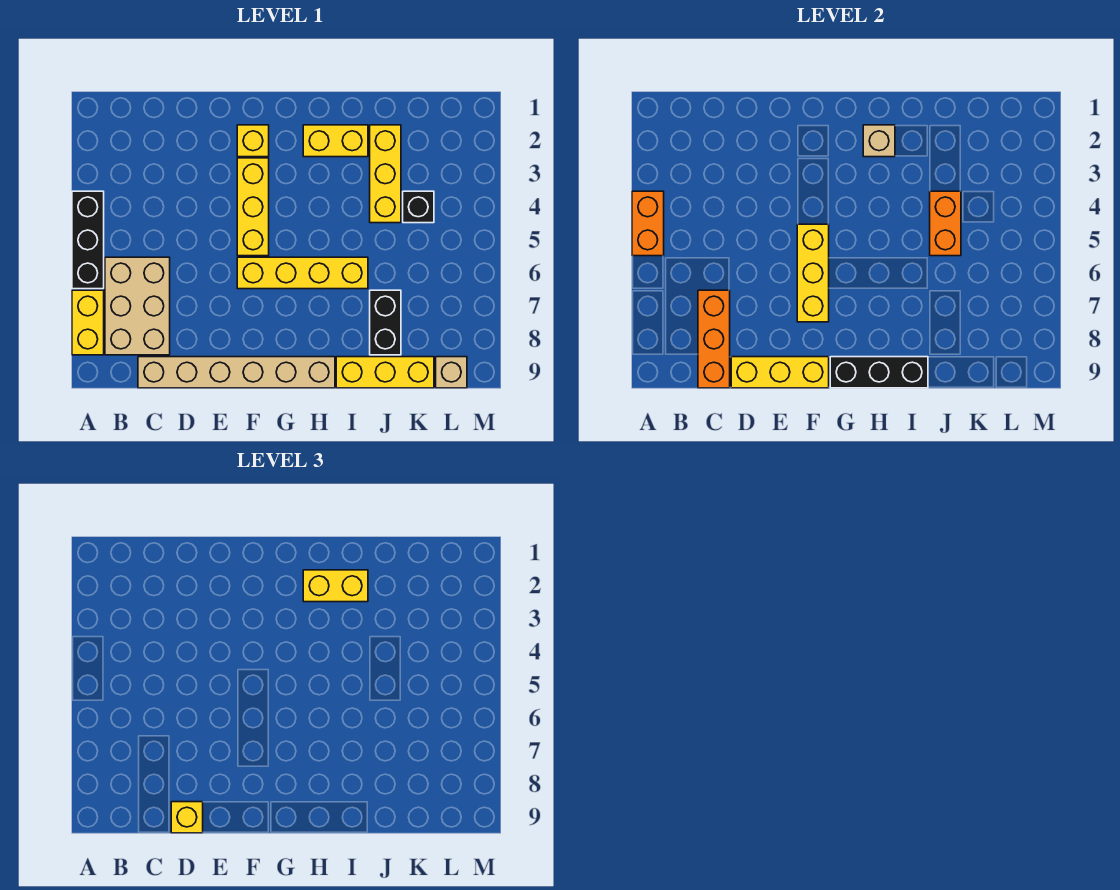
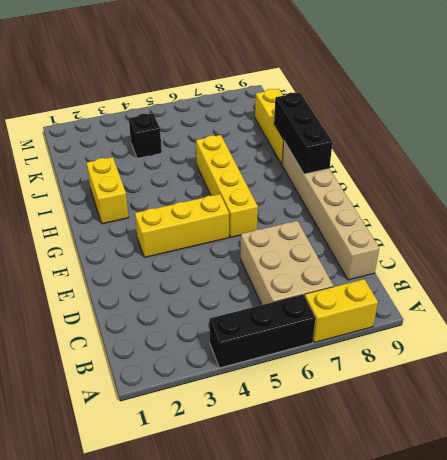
tan 2x3 brick [240,221,334,305] -> tan 2x3 brick turned to [105,257,170,355]
none -> yellow 1x1 brick [237,125,269,157]
none -> yellow 1x3 brick [370,125,401,223]
none -> black 1x2 brick [370,290,401,355]

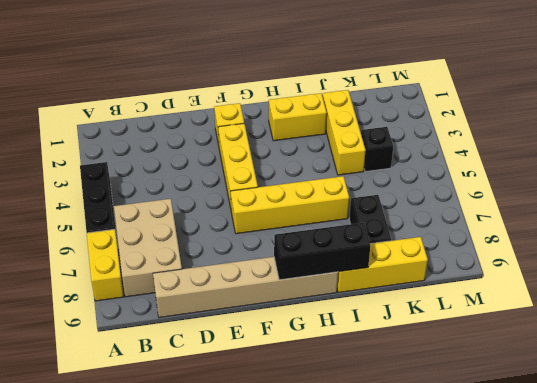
none -> tan 1x1 brick [436,357,467,388]
none -> orange 1x2 brick [632,191,664,256]
none -> orange 1x3 brick [698,290,730,388]

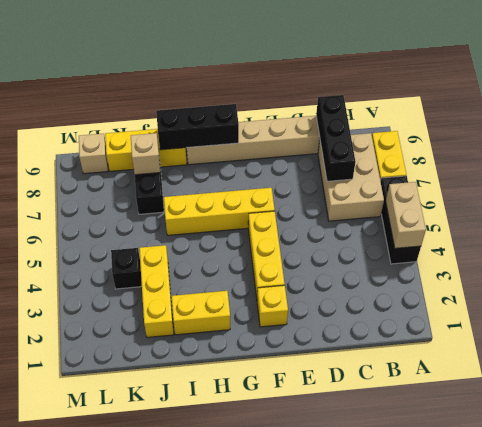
tan 1x2 brick [386,182,426,248] -> orange 1x2 brick [632,191,664,256]
black 1x3 brick [316,95,355,181] -> orange 1x3 brick [698,290,730,388]
tan 1x1 brick [131,133,160,175] -> tan 1x1 brick moved to [863,125,895,157]
none -> yellow 1x3 brick [731,357,829,388]
none -> yellow 1x3 brick [797,224,829,322]
none -> orange 1x2 brick [930,191,961,256]

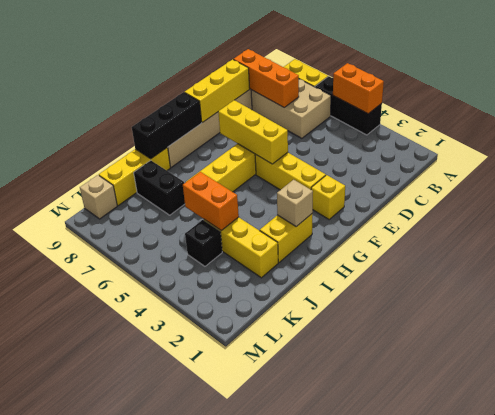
none -> yellow 1x1 brick [171,802,203,833]
none -> yellow 1x2 brick [303,570,368,602]

